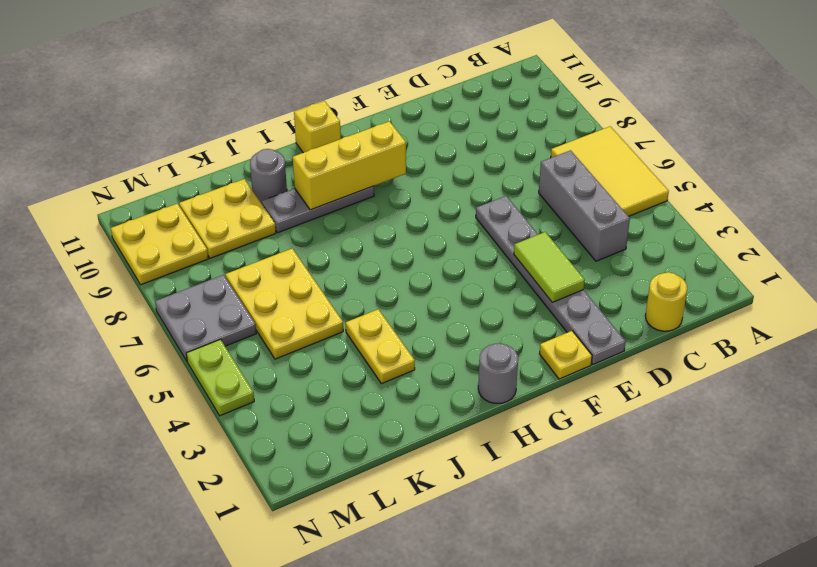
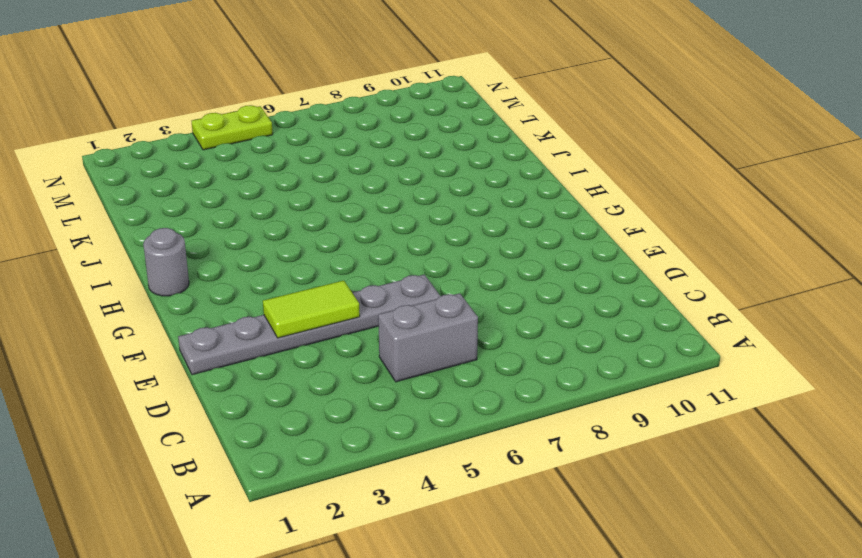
grey 1x2 brick [378,293,478,382] -> grey 1x3 brick [539,150,630,261]
none -> yellow 2x3 tile [551,126,669,216]
none -> yellow 1x1 round brick [645,272,687,331]
none -> yellow 1x1 plate [539,331,592,379]

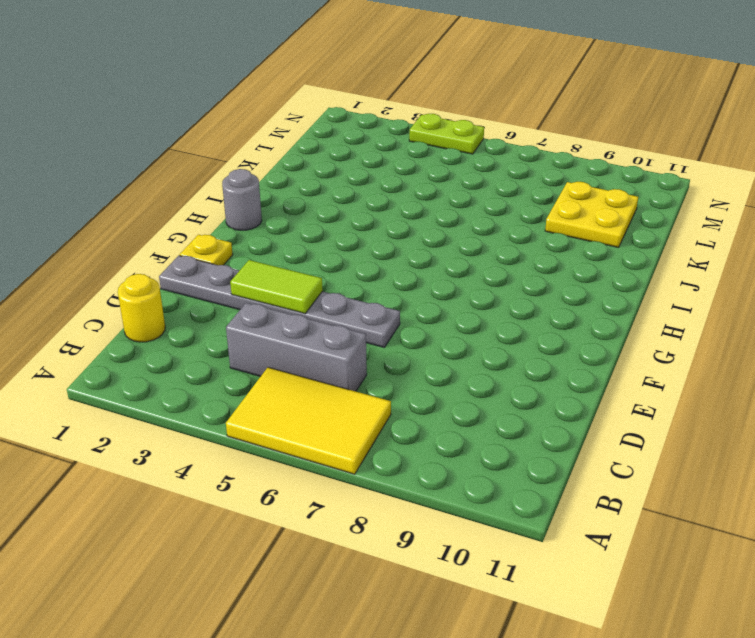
none -> grey 1x3 plate [262,186,374,233]
none -> yellow 1x1 brick [294,101,341,153]
none -> yellow 1x2 plate [346,309,415,384]

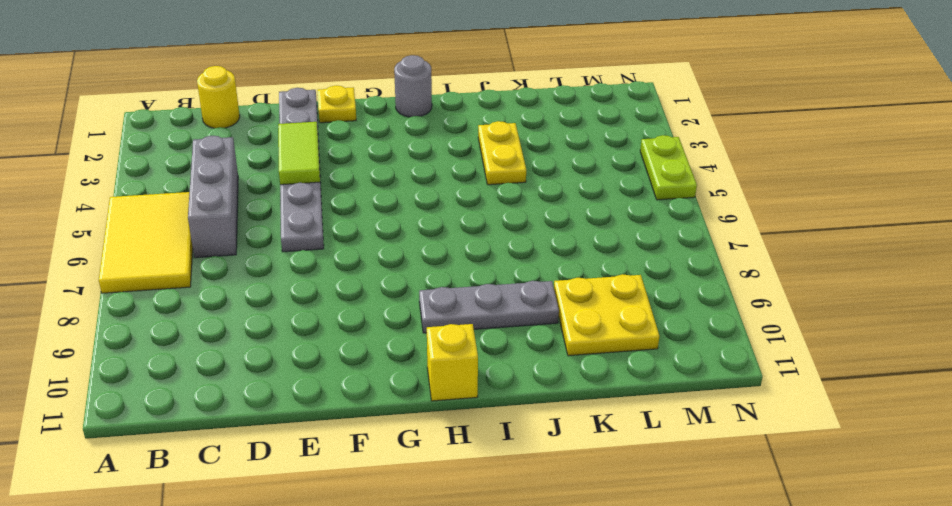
none -> grey 1x1 round brick [250,149,287,203]
none -> yellow 2x3 plate [225,249,343,359]
none -> grey 2x2 plate [155,275,256,361]

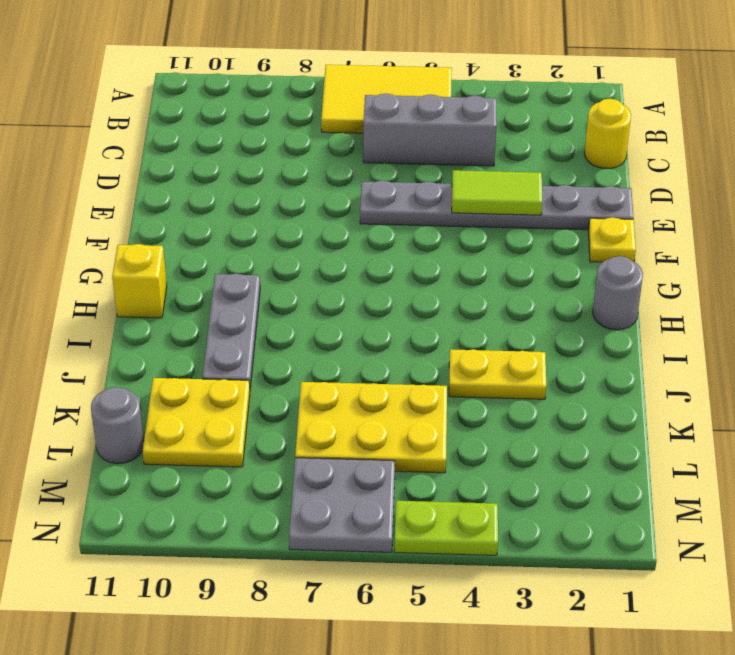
grey 1x1 round brick [91,387,144,464] -> grey 1x1 round brick moved to [250,149,287,203]
none -> yellow 2x2 plate [111,204,208,285]
none -> yellow 1x3 brick [293,121,406,210]

